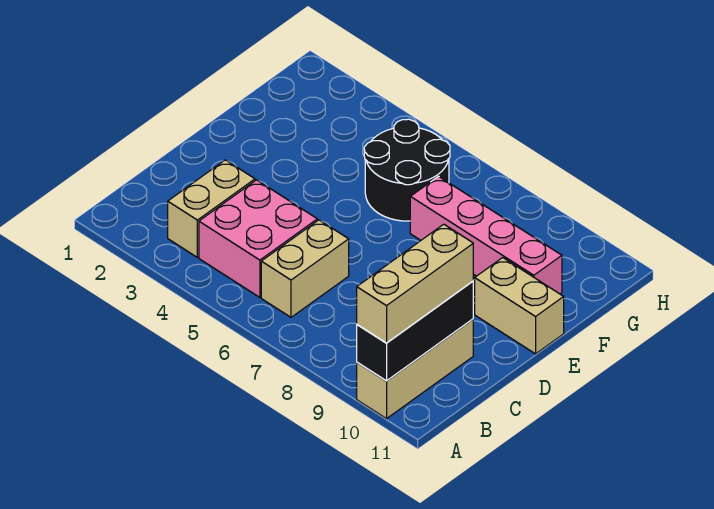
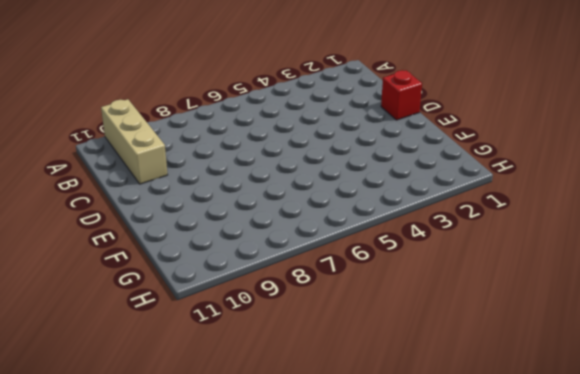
red 1x1 brick [381,70,422,120] -> none
none -> tan 1x2 brick [168,160,255,257]
none -> pink 2x2 brick [199,180,317,297]

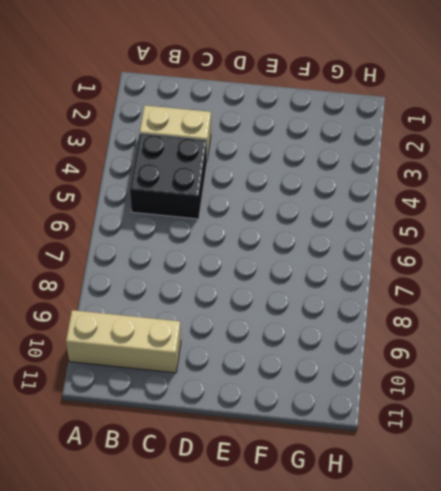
black 2x2 brick [130,133,207,219] -> pink 2x2 brick [199,180,317,297]
none -> tan 1x2 brick [261,220,349,317]
none -> tan 1x2 brick [475,258,564,354]

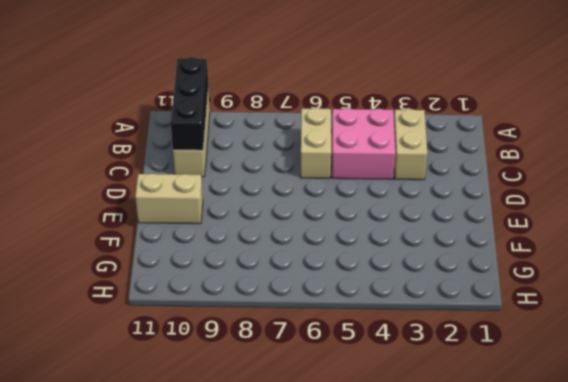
none -> black 2x2 round brick [364,119,450,221]
none -> pink 1x4 brick [410,176,562,294]

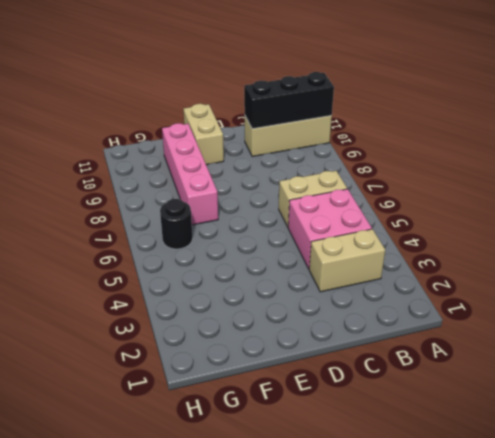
black 1x1 round brick [160,199,193,249] -> black 2x2 round brick [364,119,450,221]
none -> tan 1x3 brick [357,224,473,343]

